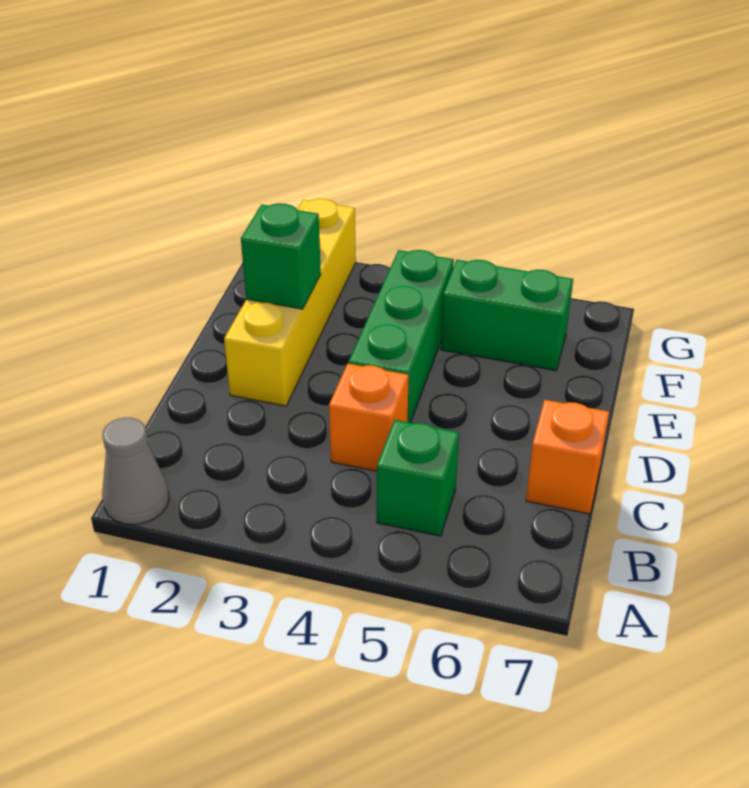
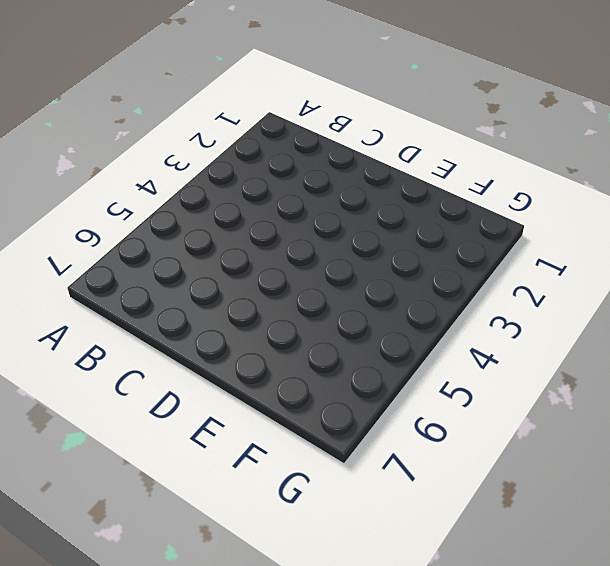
none -> grey 1x1 cone [102,417,169,525]
none -> green 1x1 brick [377,420,459,536]

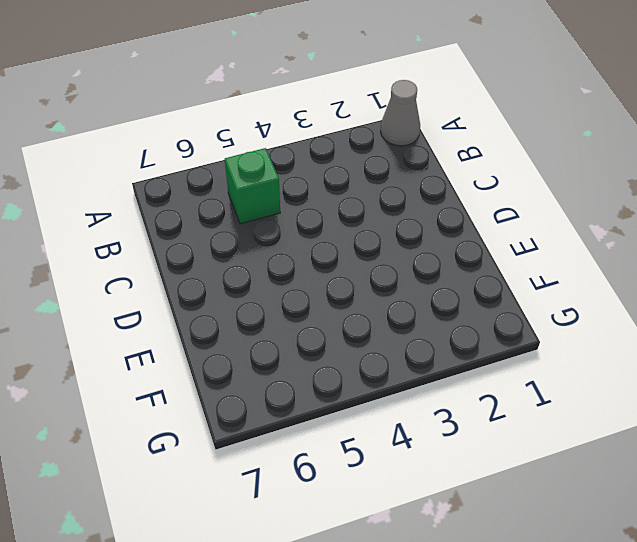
none -> orange 1x1 brick [329,364,409,471]
none -> orange 1x1 brick [526,400,609,514]

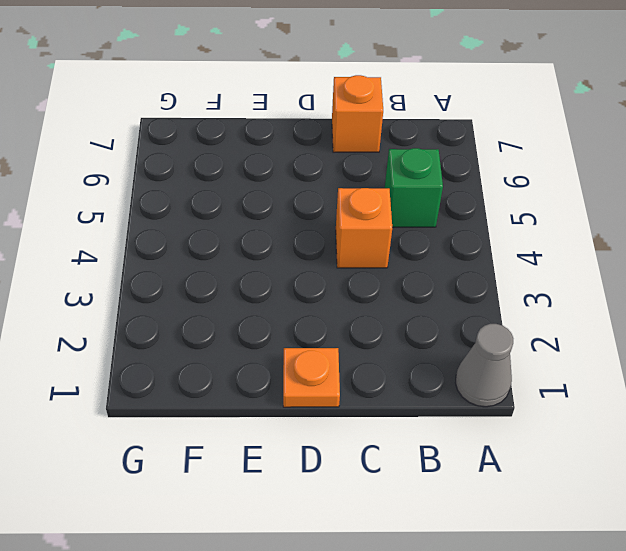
orange 1x1 plate [283,348,340,407] -> none
none -> yellow 1x4 brick [224,199,356,406]
none -> green 1x3 brick [348,250,454,423]

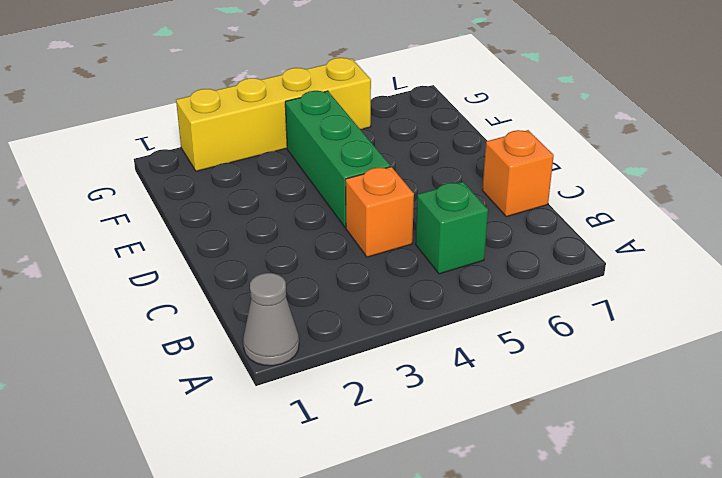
yellow 1x4 brick [176,58,371,171] -> yellow 1x4 brick turned to [224,199,356,406]
none -> green 1x2 brick [441,260,573,371]
none -> green 1x1 brick [241,203,321,309]

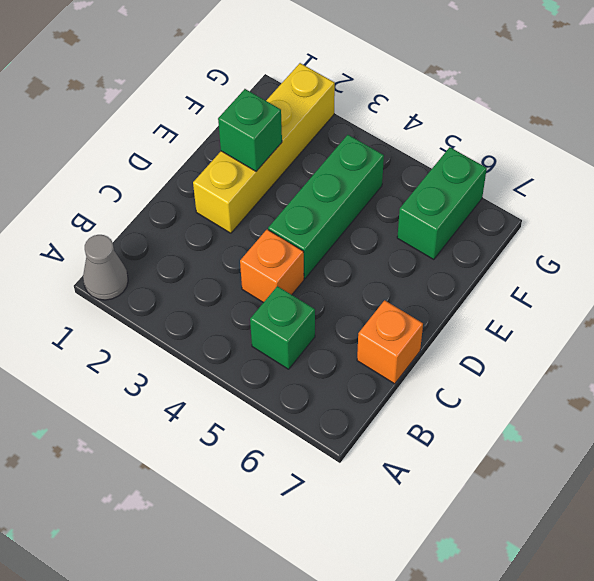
green 1x2 brick [397,147,487,260] -> green 1x2 brick turned to [441,260,573,371]

